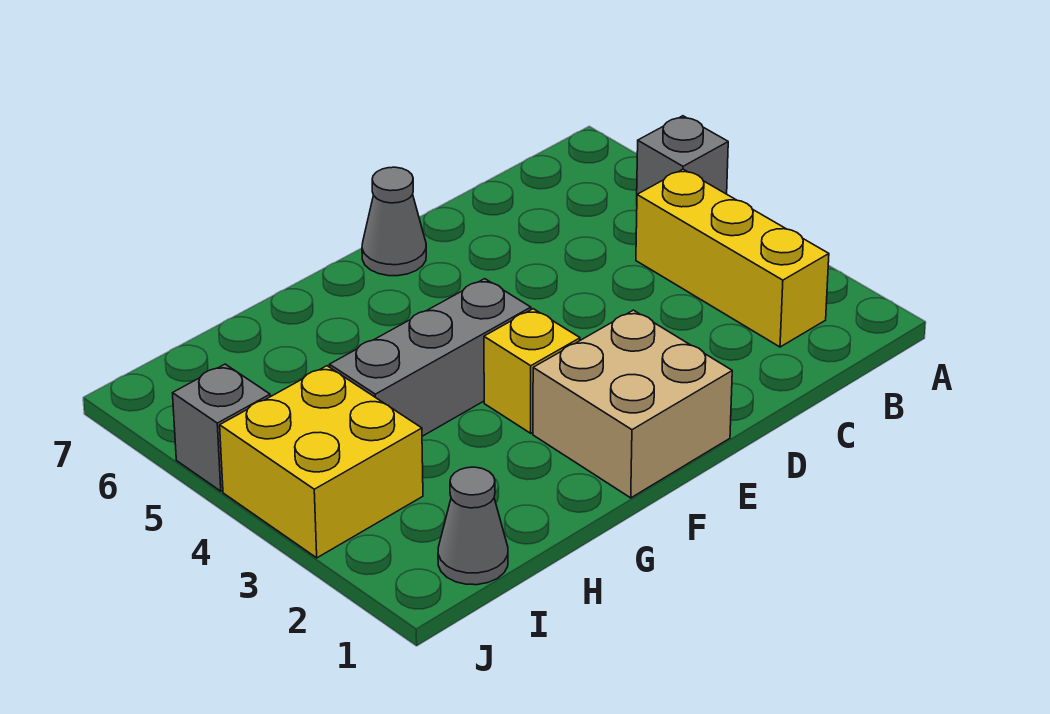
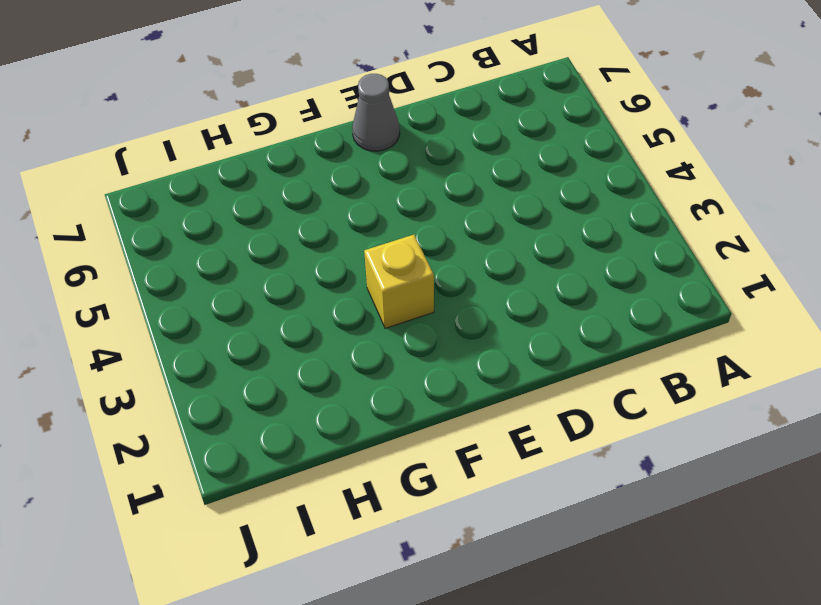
none -> grey 1x1 brick [637,116,728,194]
none -> yellow 1x3 brick [636,169,829,347]

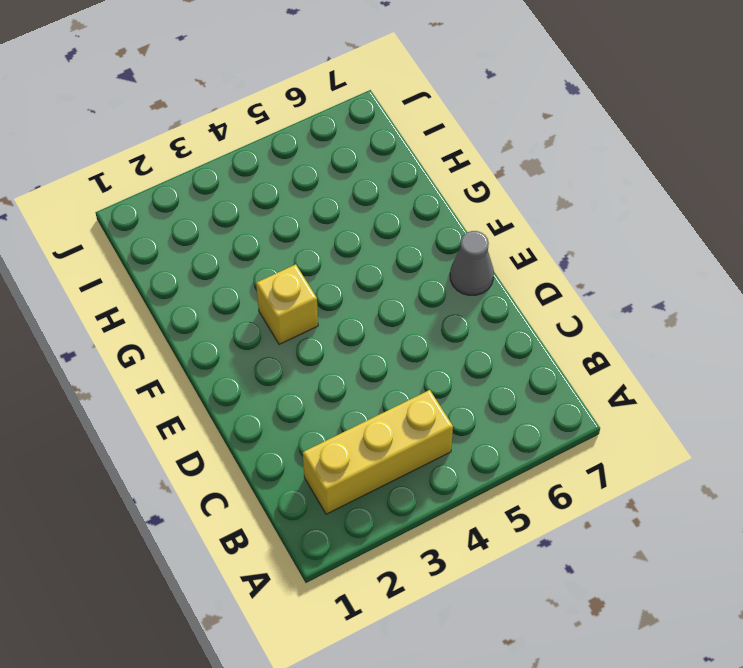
none -> grey 1x1 brick [637,116,728,194]
none -> tan 2x2 brick [533,310,732,498]

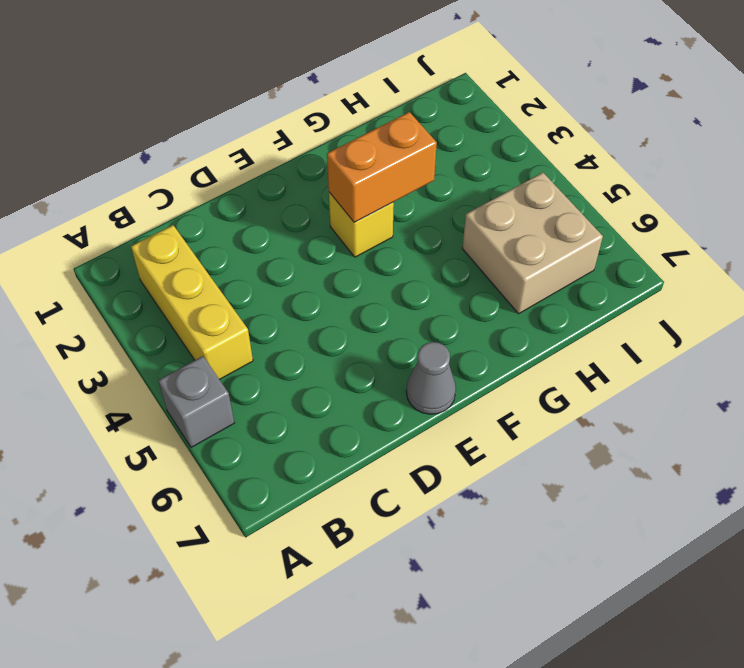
orange 1x2 brick [327,112,437,223] -> none
tan 2x2 brick [462,173,603,314] -> tan 2x2 brick moved to [533,310,732,498]
none -> grey 1x3 brick [330,279,531,436]
none -> grey 1x1 cone [438,467,508,585]

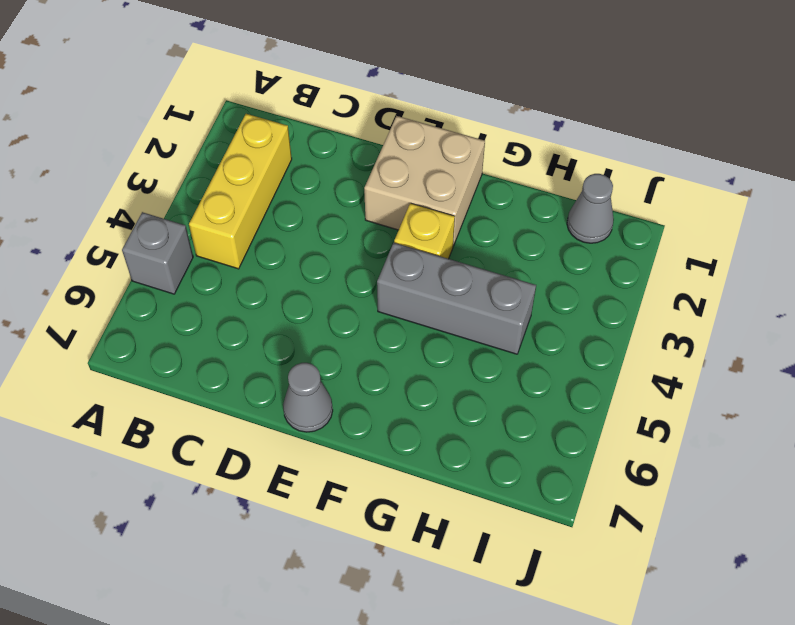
none -> yellow 2x2 brick [220,366,423,558]
none -> grey 1x1 brick [173,364,270,491]

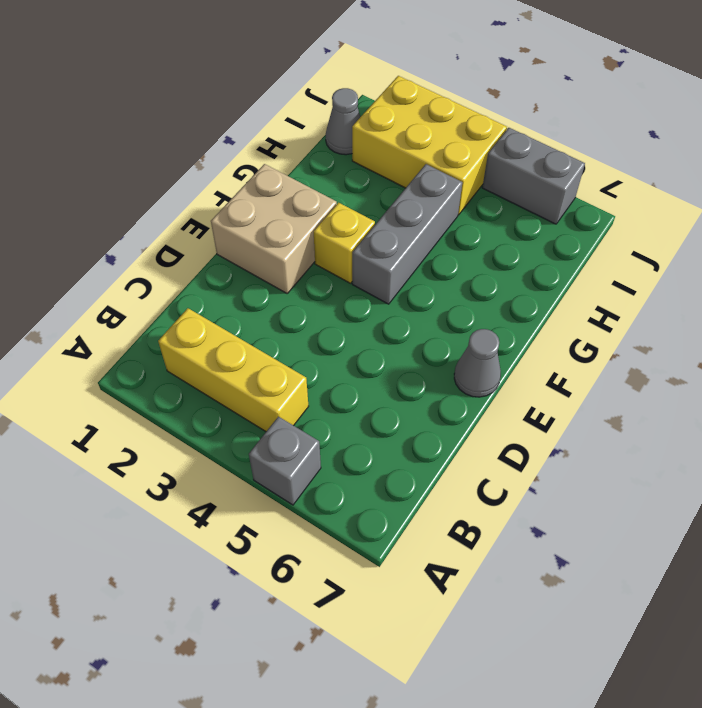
yellow 2x3 brick [352,76,507,215] -> yellow 2x2 brick [220,366,423,558]
grey 1x2 brick [482,128,585,224] -> grey 1x1 brick [173,364,270,491]

